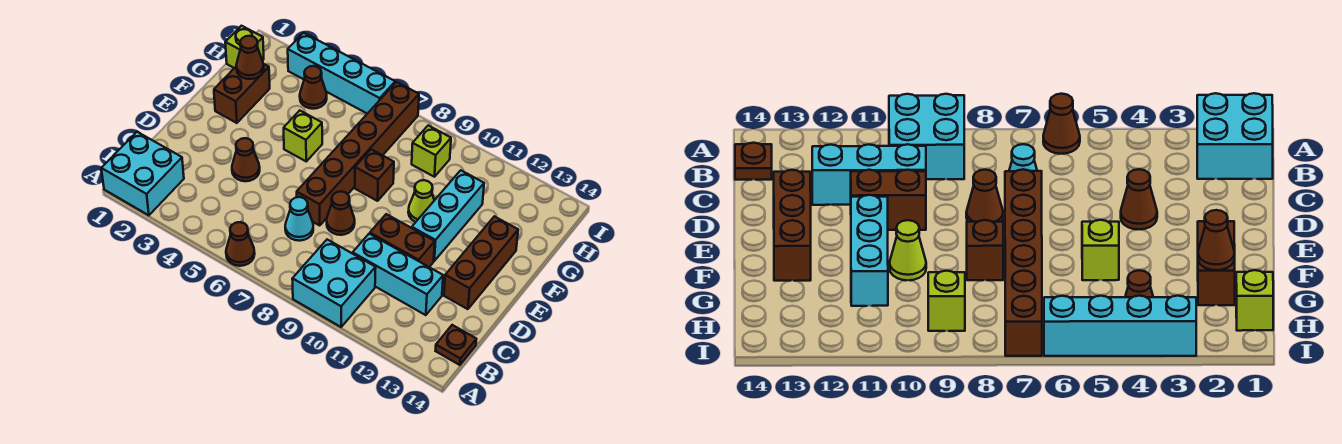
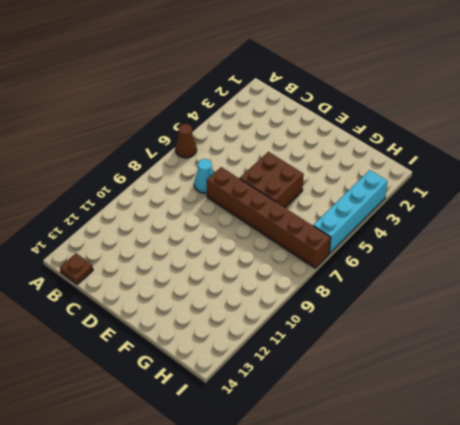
brown 2x2 brick [240,152,304,208] -> lime 1x1 brick [284,111,322,161]
none -> cyan 2x2 brick [101,132,184,215]
none -> cyan 2x2 brick [292,240,376,327]
none -> cyan 1x3 brick [353,234,443,315]

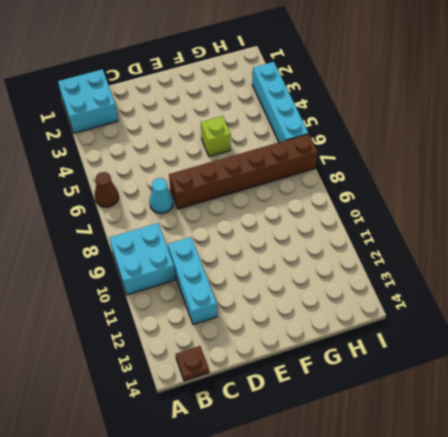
none -> brown 1x1 cone [232,138,260,181]
none -> brown 1x1 cone [327,191,355,235]
none -> brown 1x2 brick [370,214,435,267]

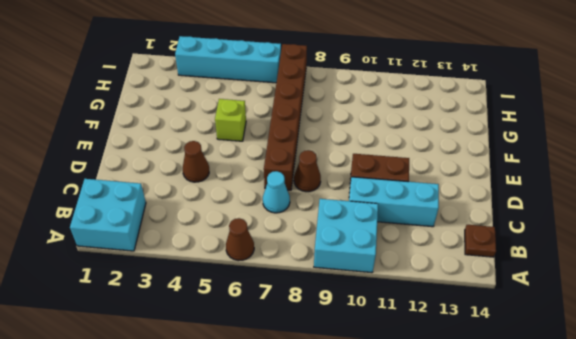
none -> brown 1x3 brick [444,216,518,309]
none -> cyan 1x3 brick [412,170,484,261]
none -> brown 1x2 brick [214,64,270,123]

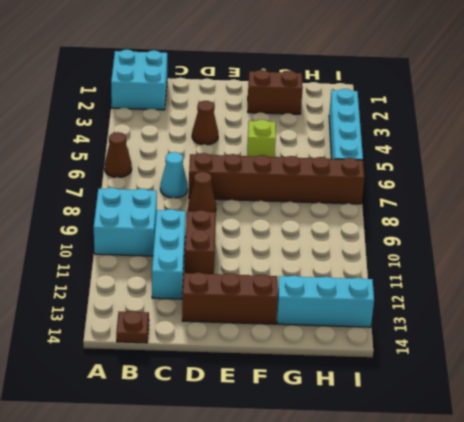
cyan 1x3 brick [277,276,374,327] -> cyan 1x3 brick moved to [412,170,484,261]
none -> brown 1x1 brick [355,149,394,201]
none -> lime 1x1 cone [408,180,434,222]
none -> lime 1x1 brick [225,26,264,68]

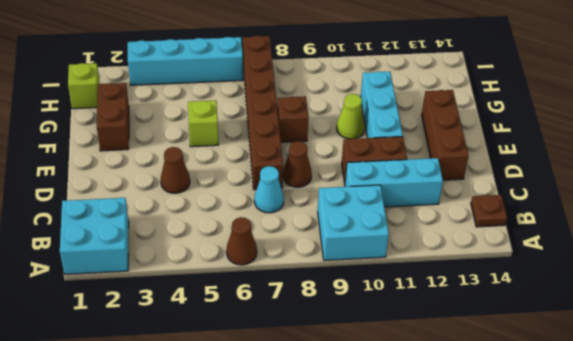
none -> brown 1x1 cone [300,66,327,109]
none -> lime 1x1 brick [412,126,451,177]
none -> brown 1x1 cone [236,36,264,79]

